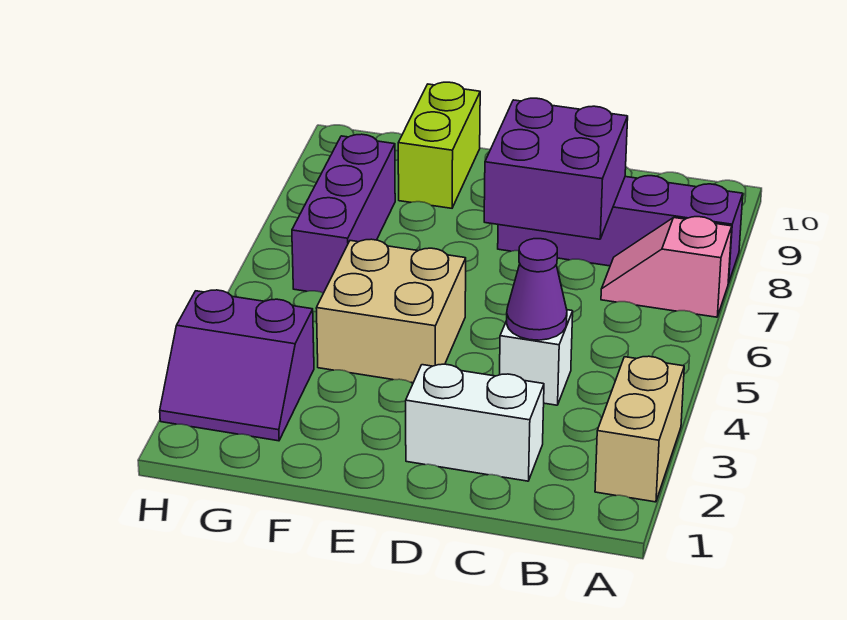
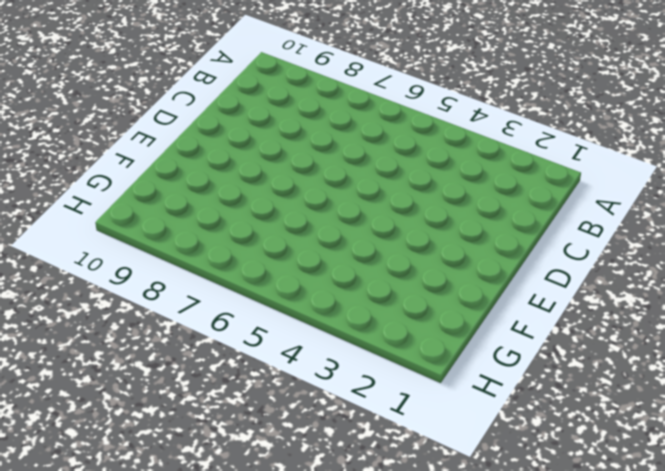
none -> tan 1x2 brick [595,356,684,502]
none -> pink 1x2 slope [601,217,732,317]

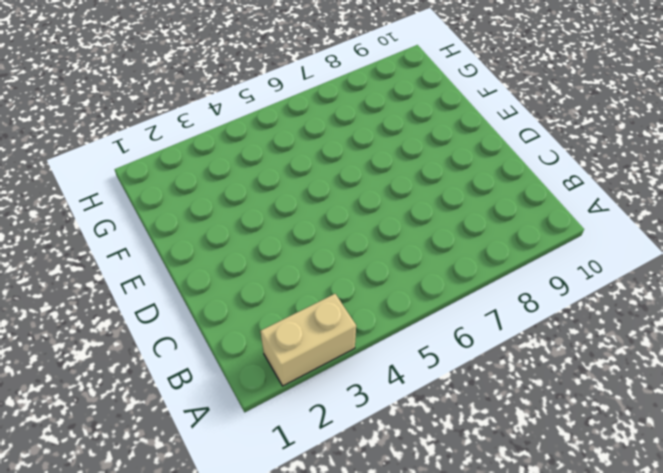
none -> pink 1x2 slope [601,217,732,317]
none -> purple 1x4 brick [498,176,743,283]

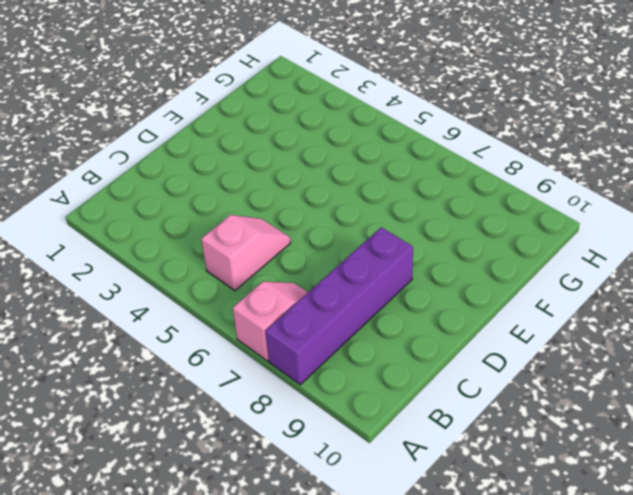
pink 1x2 slope [201,215,291,290] -> none
none -> tan 1x2 brick [595,356,684,502]
none -> white 1x2 brick [406,364,544,481]

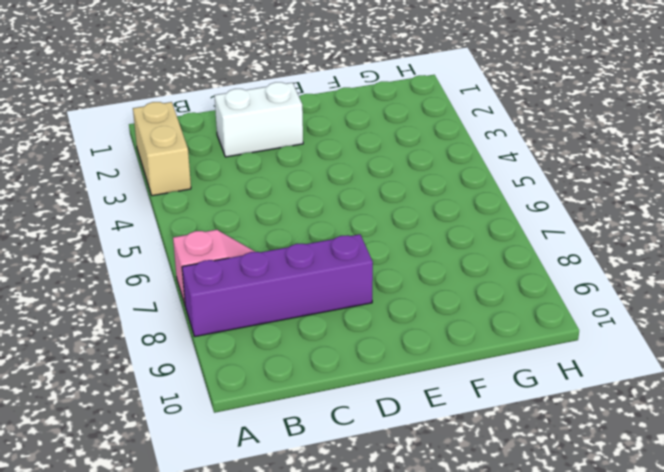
none -> white 1x1 brick [500,310,573,405]
none -> tan 2x2 brick [316,239,466,383]

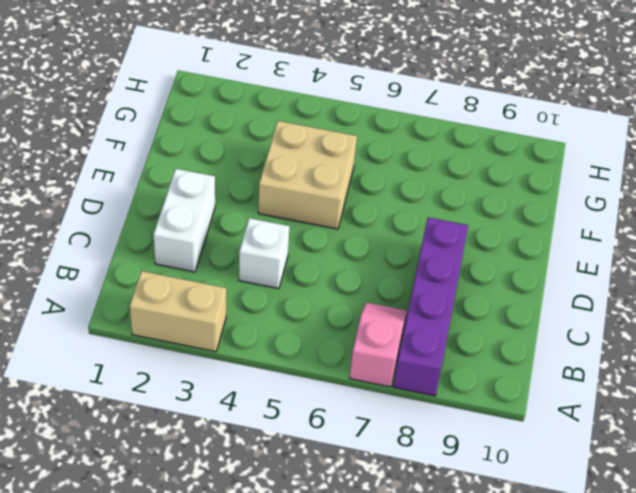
none -> lime 1x2 brick [398,82,480,208]
none -> purple 2x2 slope [160,290,314,441]

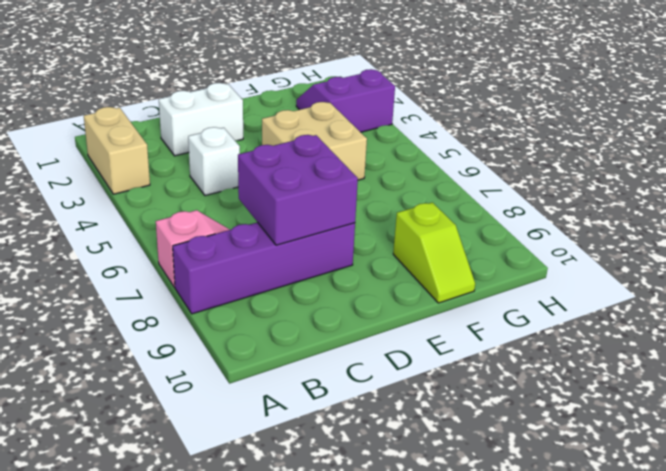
lime 1x2 slope [393,202,475,303] -> lime 1x2 brick [398,82,480,208]
none -> purple 1x3 brick [292,134,395,293]
none -> purple 1x1 cone [507,239,567,340]

